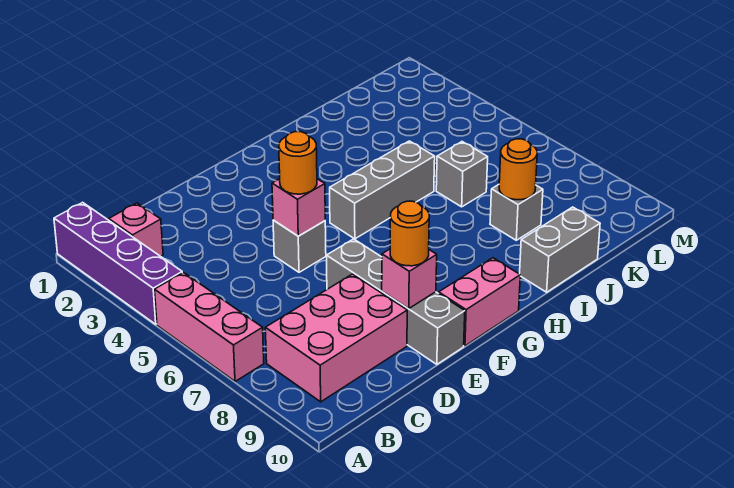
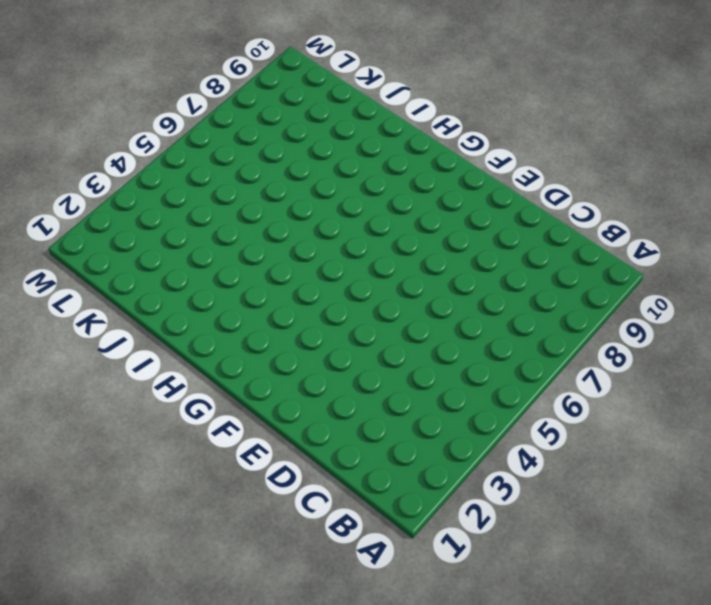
none -> purple 1x4 brick [54,202,182,324]
none -> pink 1x3 brick [155,273,264,381]
none -> pink 1x1 brick [109,203,163,256]

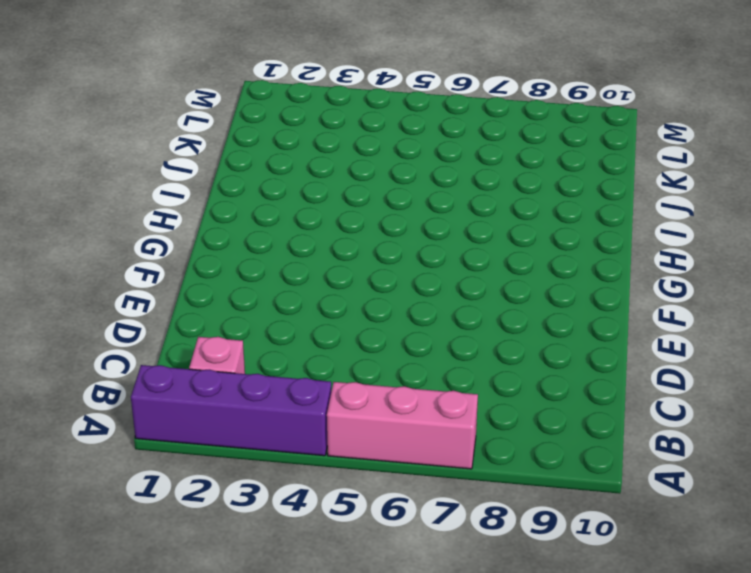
none -> pink 2x3 brick [265,274,407,402]
none -> grey 1x1 brick [273,220,326,272]
none -> grey 1x4 brick [327,239,465,364]

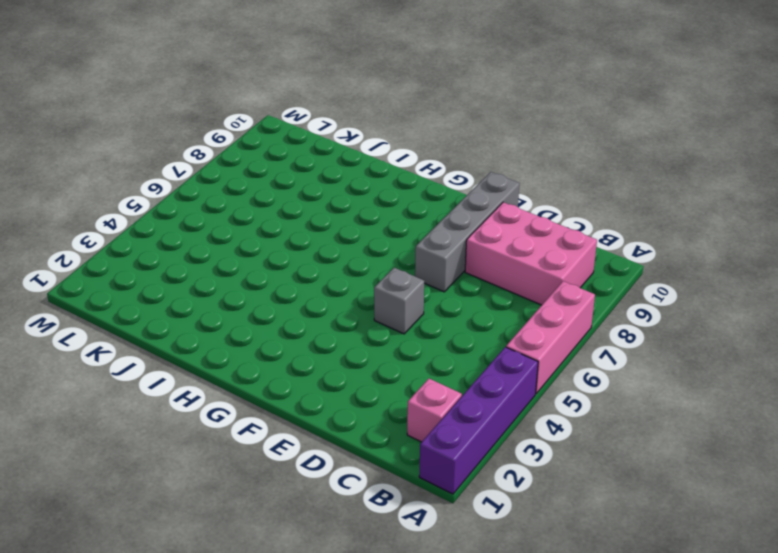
none -> pink 1x2 brick [439,258,520,346]
none -> grey 1x3 brick [330,141,435,239]
none -> grey 1x2 brick [520,207,600,292]

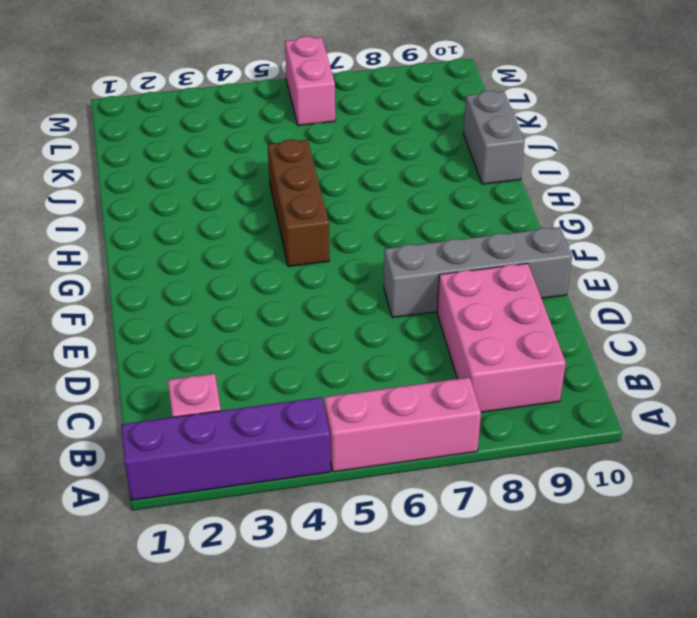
brown 1x3 brick [268,139,329,266] -> grey 1x3 brick [330,141,435,239]
pink 1x2 brick [285,36,335,126] -> pink 1x2 brick moved to [439,258,520,346]
none -> grey 1x1 brick [273,220,326,272]
none -> grey 1x1 brick [436,142,488,207]
none -> grey 1x1 brick [490,185,543,240]

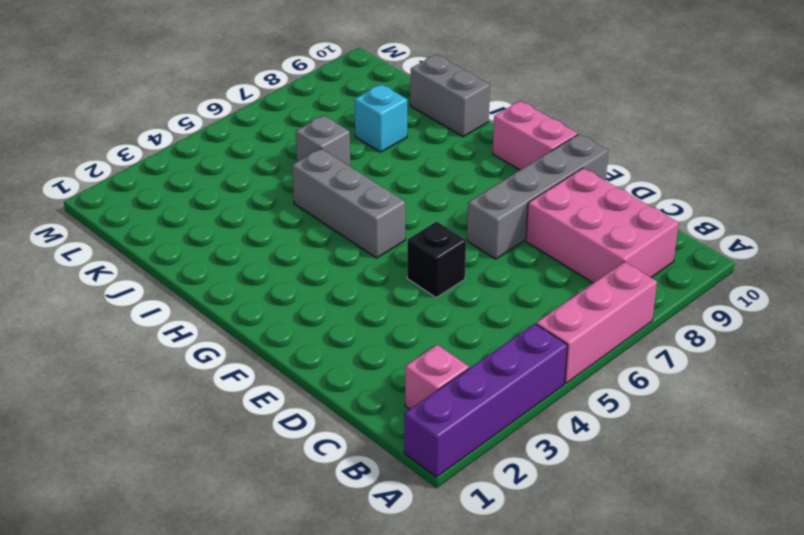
black 1x1 brick [407,222,466,297] -> grey 1x1 brick [273,220,326,272]
cyan 1x1 brick [354,84,407,152] -> grey 1x1 brick [490,185,543,240]
none -> pink 1x1 brick [272,179,325,236]
none -> pink 1x1 brick [382,249,437,309]
none -> orange 1x1 round brick [499,139,537,200]

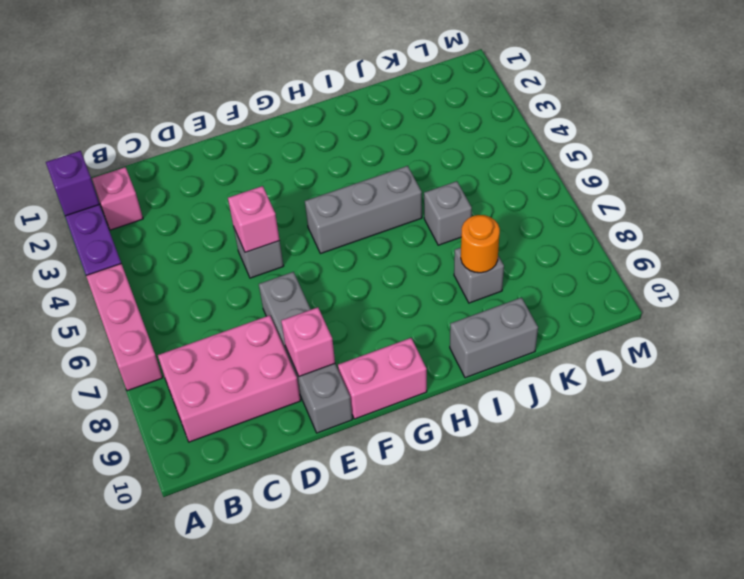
purple 1x1 brick [46,151,100,216] -> none
none -> orange 1x1 round brick [279,132,317,194]
none -> orange 1x1 round brick [390,201,429,266]

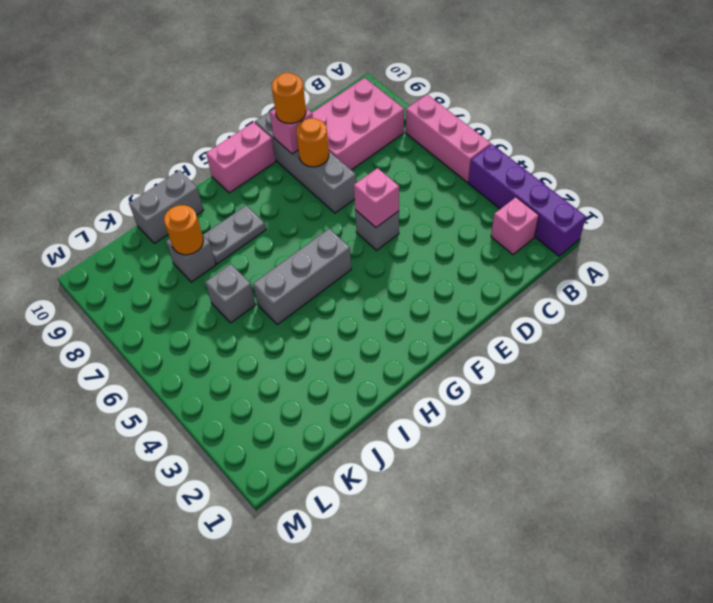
orange 1x1 round brick [296,118,329,167] -> orange 1x1 round brick moved to [279,132,317,194]
grey 1x2 plate [203,205,266,264] -> none

